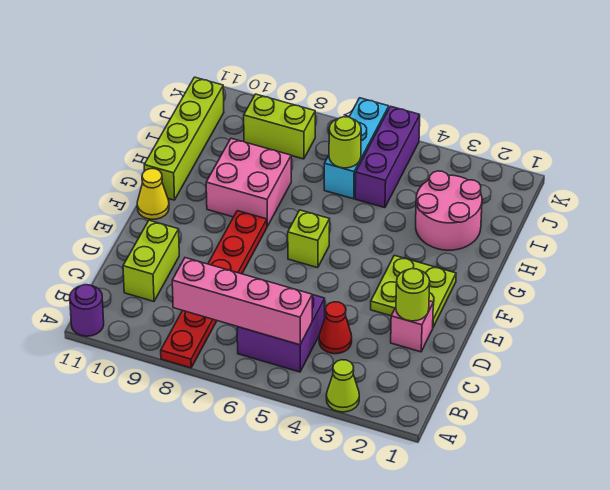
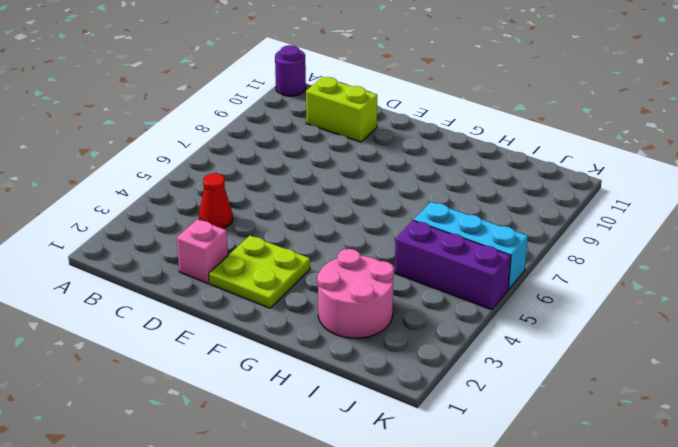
none -> lime 1x1 cone [326,360,359,412]
none -> red 1x6 plate [161,211,267,368]
none -> purple 2x2 brick [237,295,325,372]

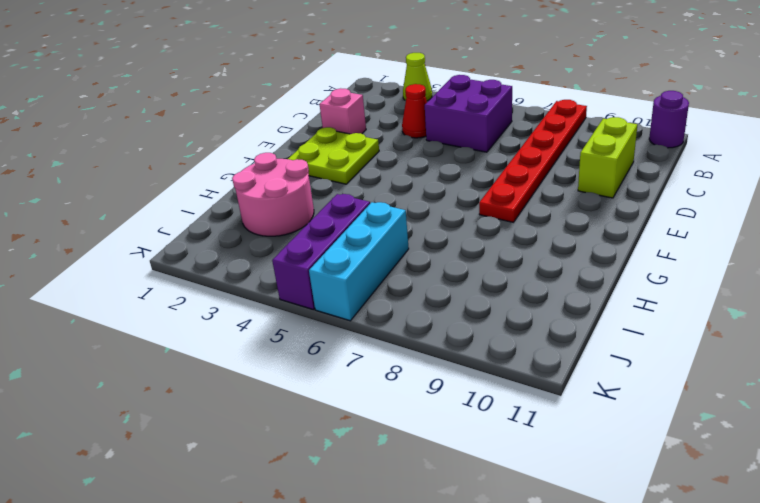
none -> lime 1x1 brick [288,210,330,268]
none -> yellow 1x1 cone [137,169,169,219]
none -> pink 2x2 brick [206,138,291,226]

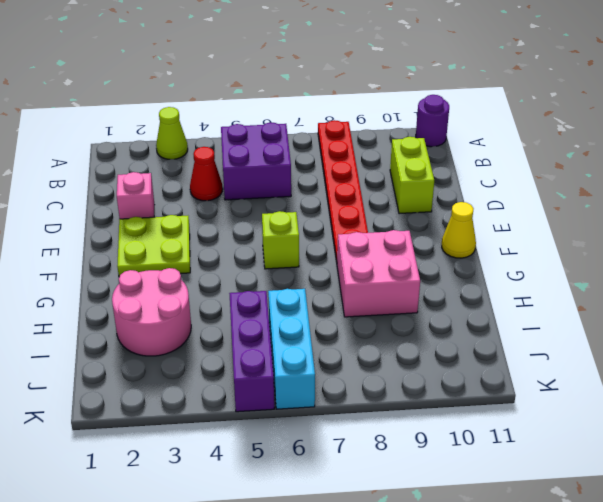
none -> lime 1x4 brick [144,77,224,200]
none -> lime 1x2 brick [244,94,315,159]
none -> pink 1x4 brick [172,258,312,345]

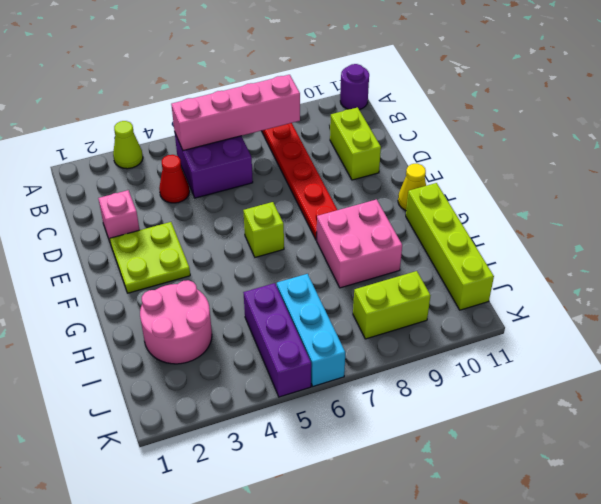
none -> lime 1x1 round brick [396,269,430,321]
none -> lime 1x1 round brick [329,117,361,168]

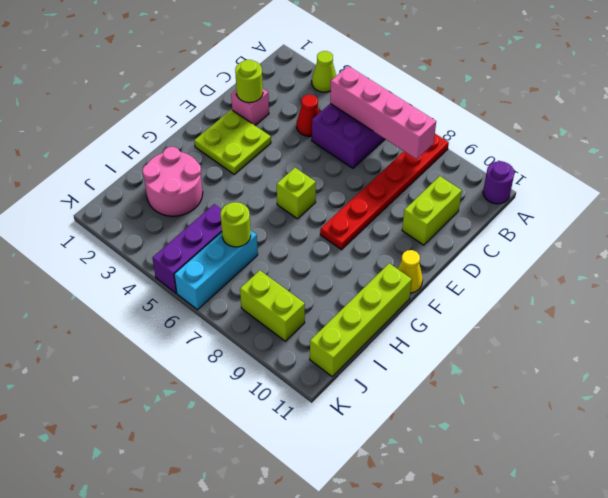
none -> pink 2x2 brick [206,138,291,226]

